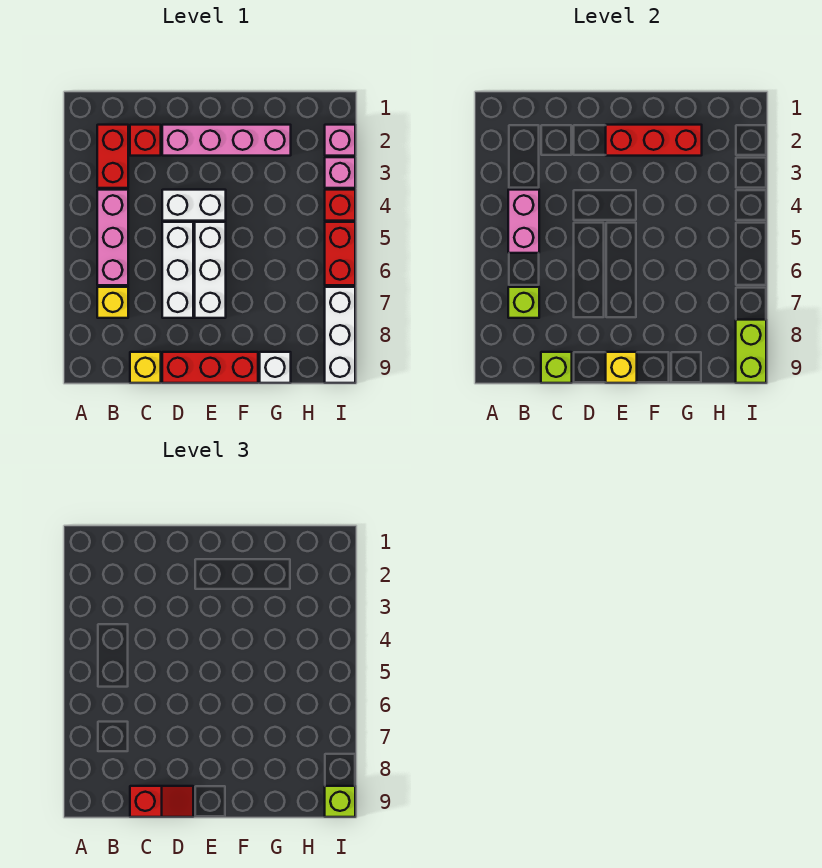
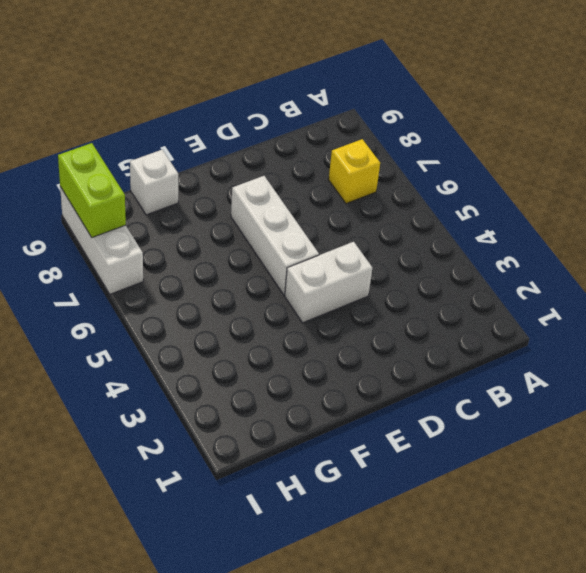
none -> red 1x2 brick [97,125,128,188]
none -> pink 1x3 brick [97,190,128,285]
none -> red 1x1 brick [130,125,161,156]

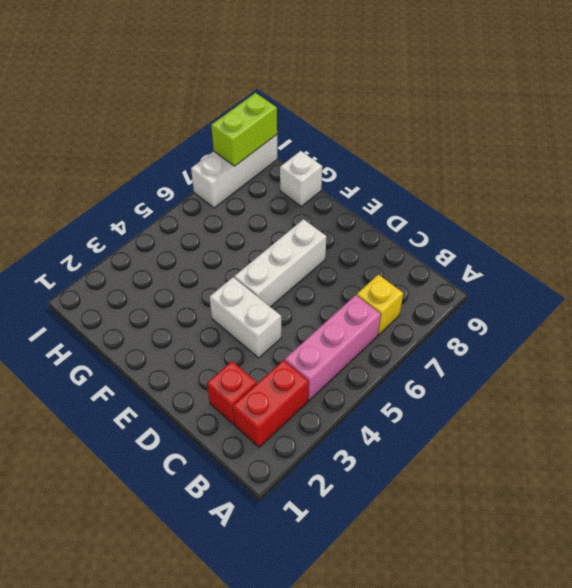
none -> yellow 1x1 brick [130,352,161,383]
none -> pink 1x4 brick [162,125,291,156]
none -> white 1x3 brick [162,222,193,318]

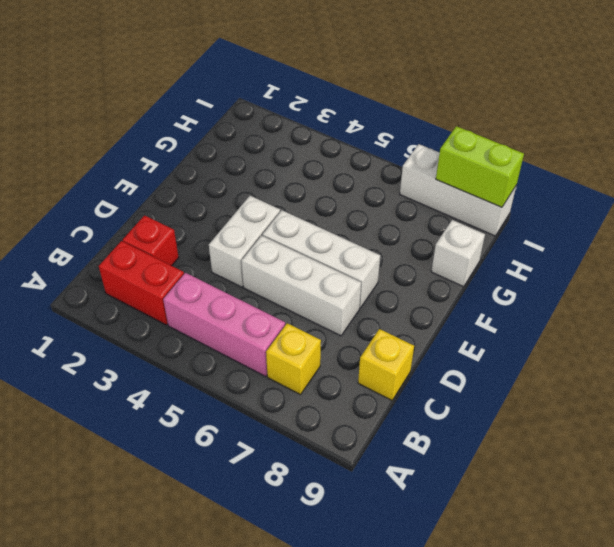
none -> pink 1x4 brick [162,125,291,156]
none -> red 1x3 brick [162,352,258,383]
none -> pink 1x1 brick [325,125,355,156]

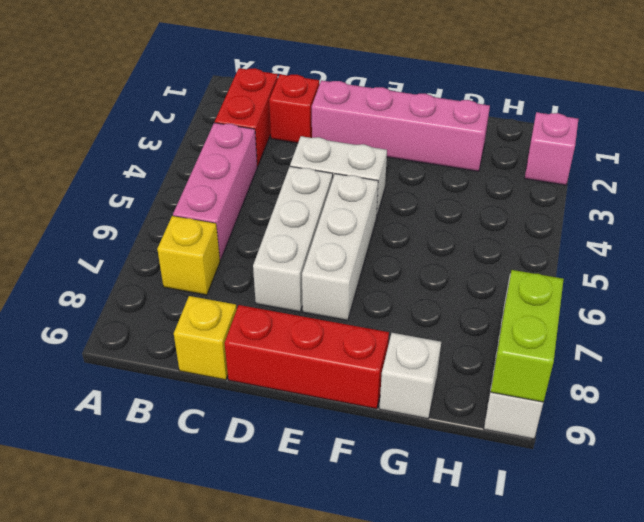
none -> pink 1x1 brick [325,157,355,188]
none -> red 1x1 brick [325,190,355,221]
none -> red 1x2 brick [325,222,355,285]

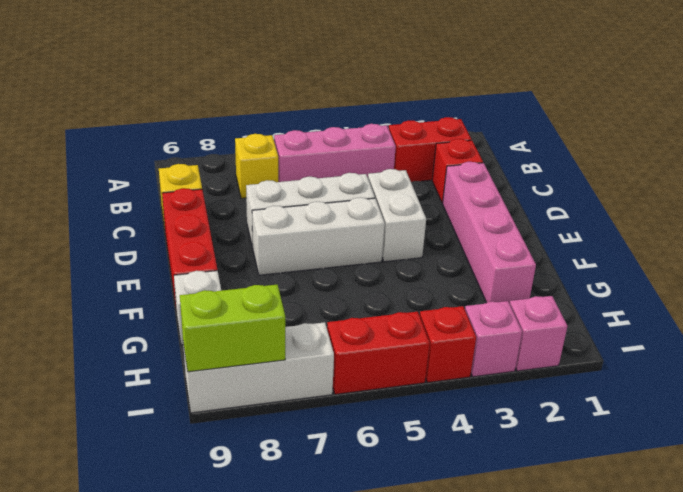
none -> pink 1x2 brick [508,190,539,253]
none -> lime 1x1 brick [508,287,539,318]
none -> lime 1x1 brick [541,352,572,383]

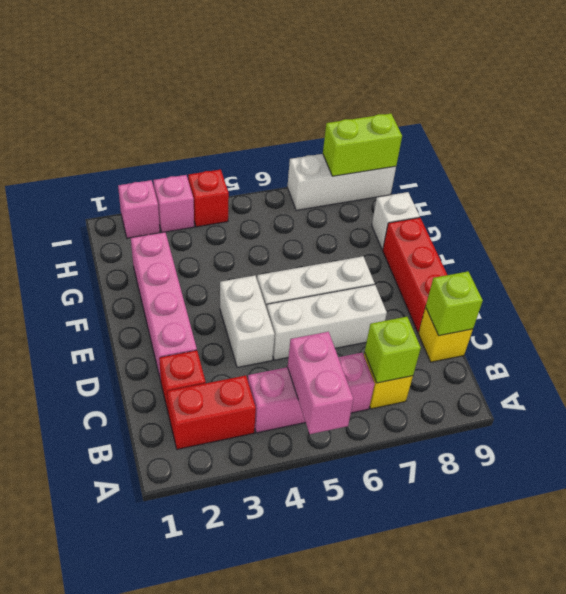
pink 1x2 brick [288,332,353,434] -> pink 1x2 brick turned to [508,190,539,253]
none -> red 1x2 brick [325,222,355,285]
none -> red 1x3 brick [606,125,702,156]
none -> yellow 1x1 brick [606,352,637,383]

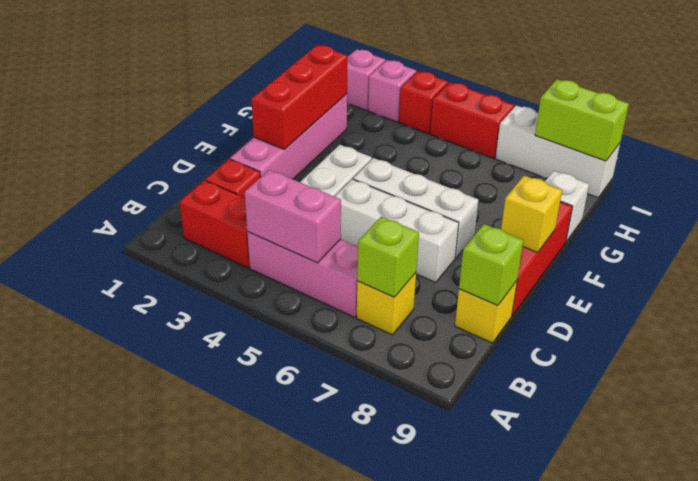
none -> red 1x2 slope [130,786,193,817]
none -> lime 1x1 brick [325,786,355,817]

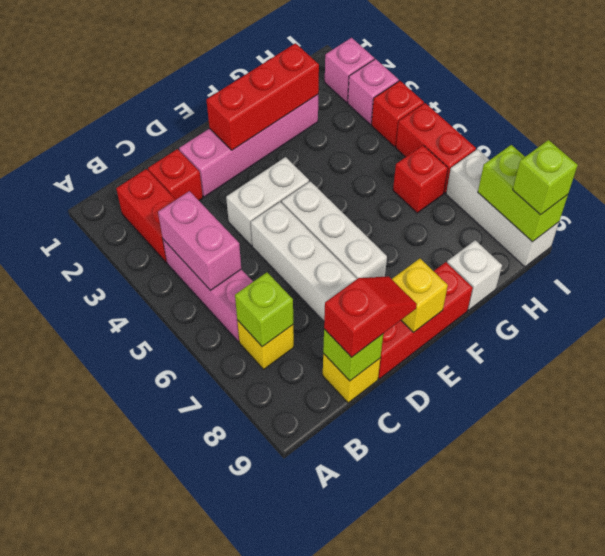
red 1x1 brick [393,145,448,213] -> none

